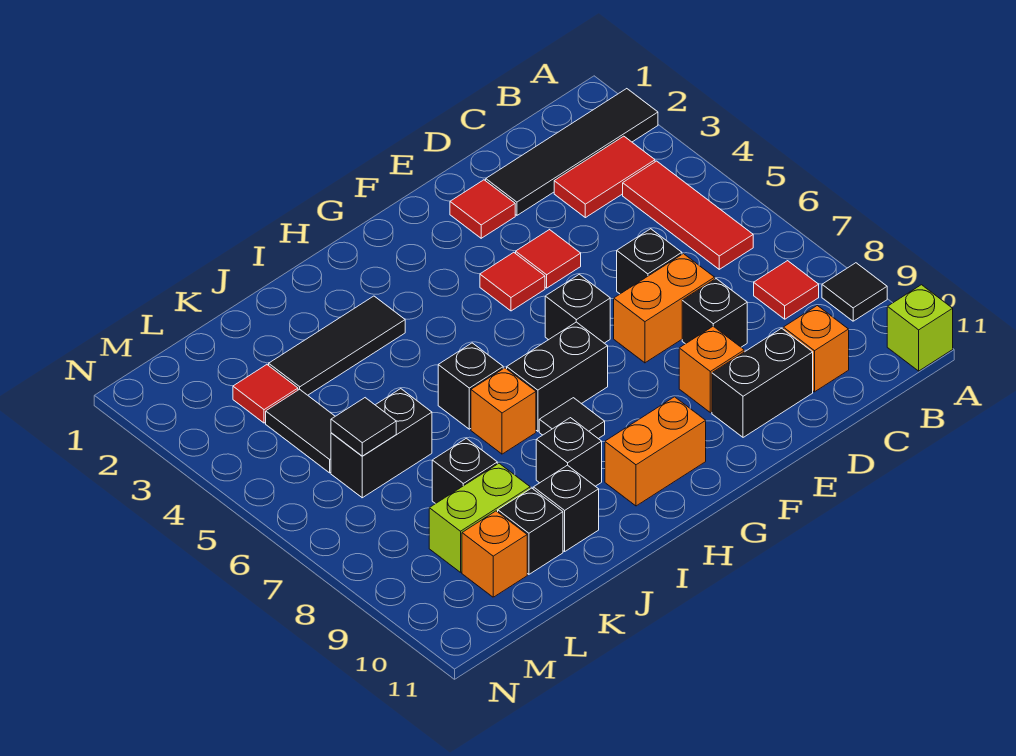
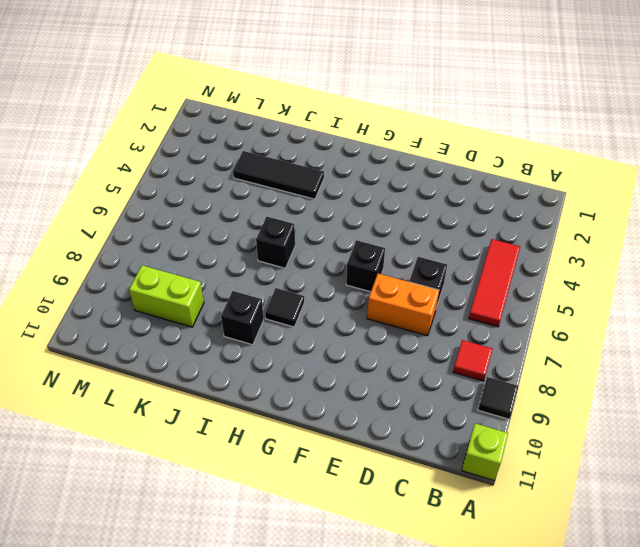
none -> black 1x4 tile [486,89,658,215]
none -> red 1x2 tile [554,136,655,218]
none -> orange 1x1 brick [783,306,849,392]
none -> black 1x1 brick [682,279,747,347]

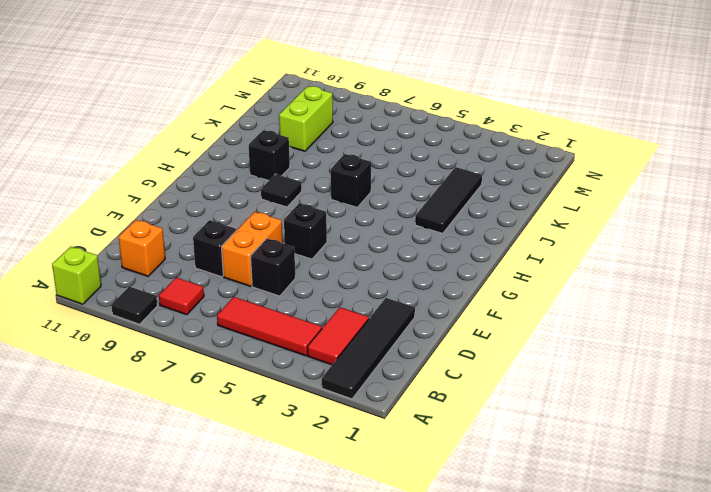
none -> black 1x2 brick [712,328,813,437]
none -> red 1x1 tile [450,180,515,238]
none -> red 1x1 tile [516,230,581,288]
none -> orange 1x1 brick [679,326,744,413]

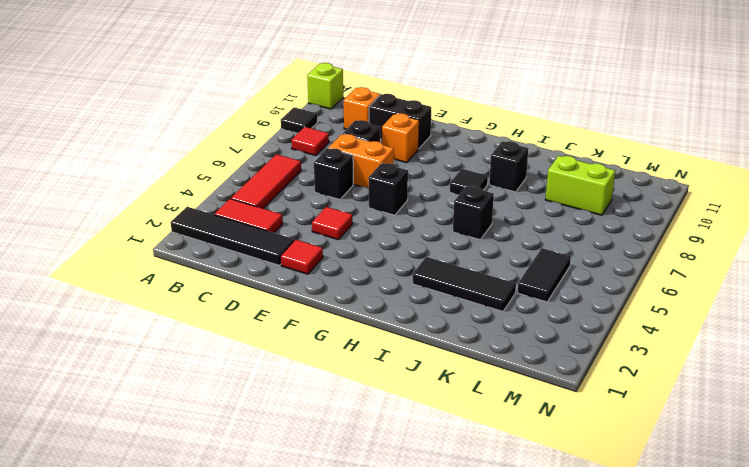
none -> red 1x1 tile [480,252,545,311]
none -> black 1x2 brick [507,322,608,431]
none -> orange 1x2 brick [605,397,706,506]
none -> orange 1x1 brick [471,368,536,454]

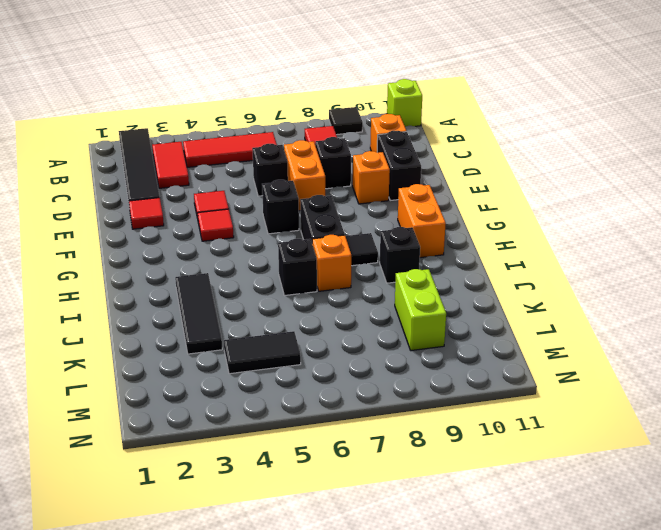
none -> black 1x1 brick [533,465,599,551]
none -> black 1x2 brick [331,389,432,498]
none -> black 1x1 brick [432,438,497,504]
none -> black 1x1 brick [498,488,563,574]

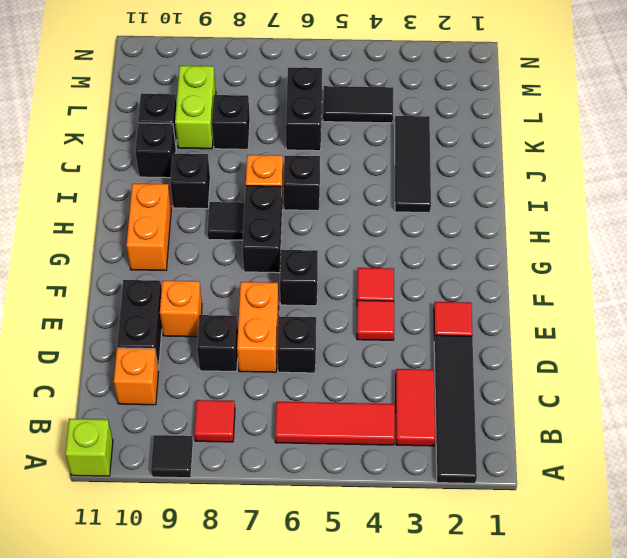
none -> red 1x1 tile [233,365,298,423]
none -> orange 1x1 brick [462,511,527,597]
none -> black 1x1 tile [331,398,396,456]

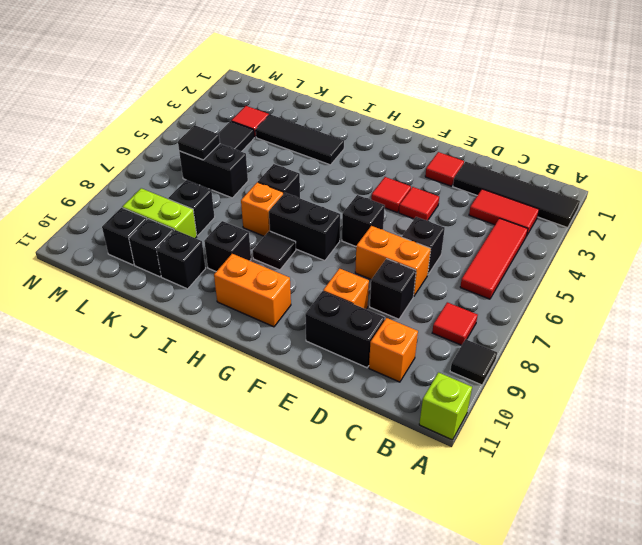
black 1x1 brick [102,208,147,265] -> orange 1x1 brick [462,511,527,597]

